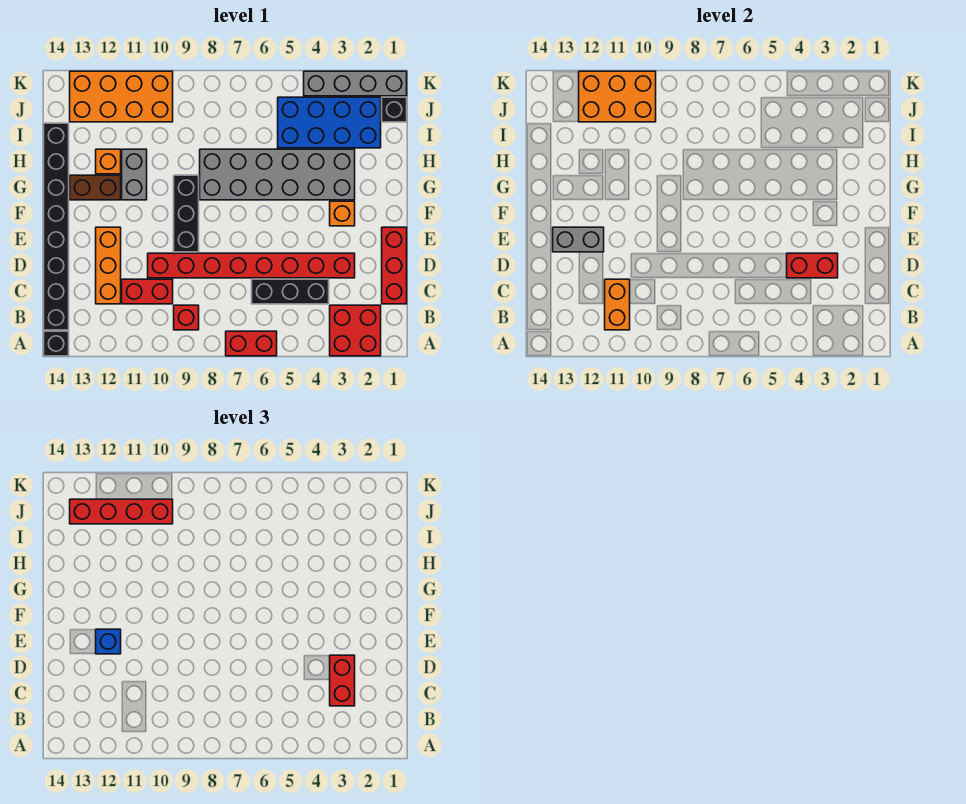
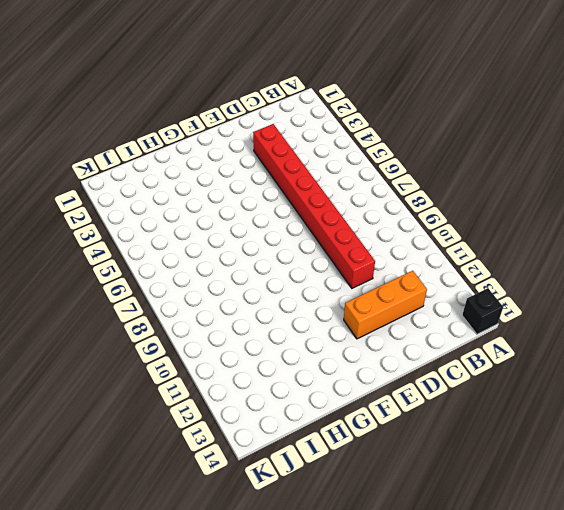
none -> red 2x2 brick [330,305,381,356]
none -> red 1x2 brick [226,331,277,356]
none -> red 1x1 brick [174,305,199,330]

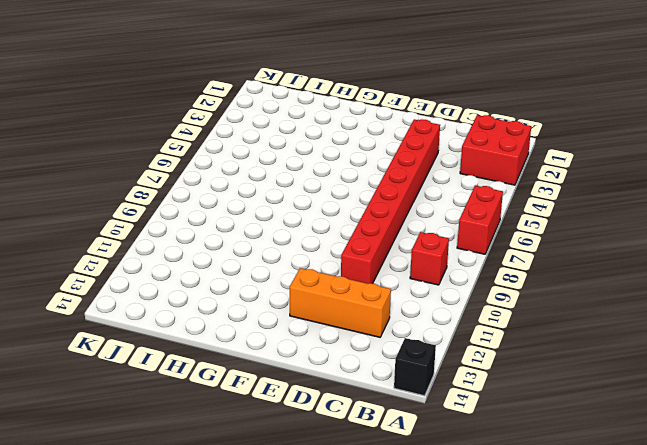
none -> black 1x8 brick [44,123,69,330]
none -> red 1x3 brick [382,227,407,304]
none -> black 1x3 brick [252,279,329,304]

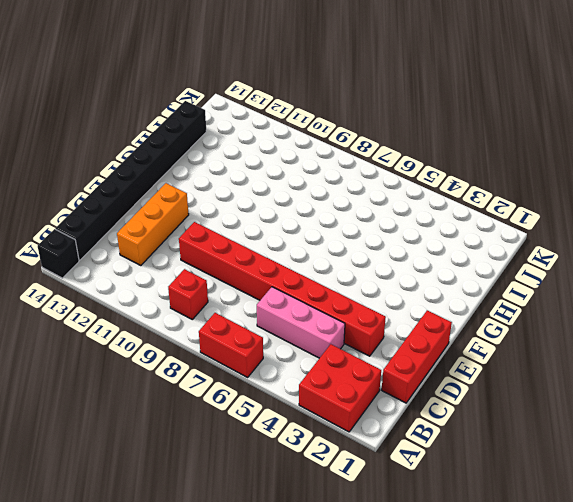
pink 1x3 brick [257,287,345,358] -> black 1x3 brick [252,279,329,304]
none -> red 1x2 brick [122,279,173,304]
none -> black 1x3 brick [174,175,199,252]
none -> orange 1x1 brick [330,201,355,226]

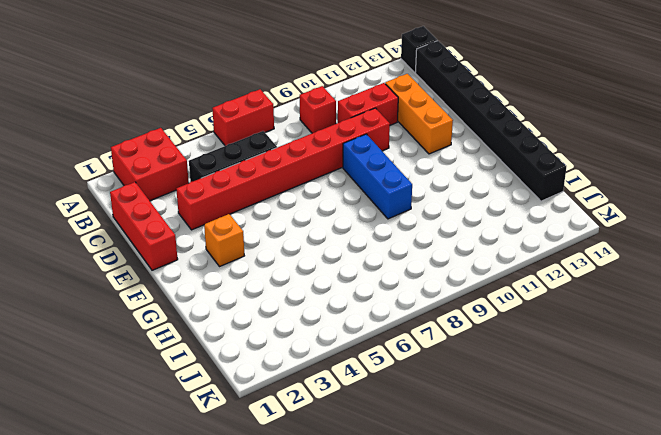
blue 1x3 brick [343,134,412,219] -> black 1x3 brick [174,175,199,252]
none -> grey 2x6 brick [200,149,355,200]
none -> grey 1x2 brick [122,149,147,200]
none -> brown 1x2 brick [70,175,121,200]

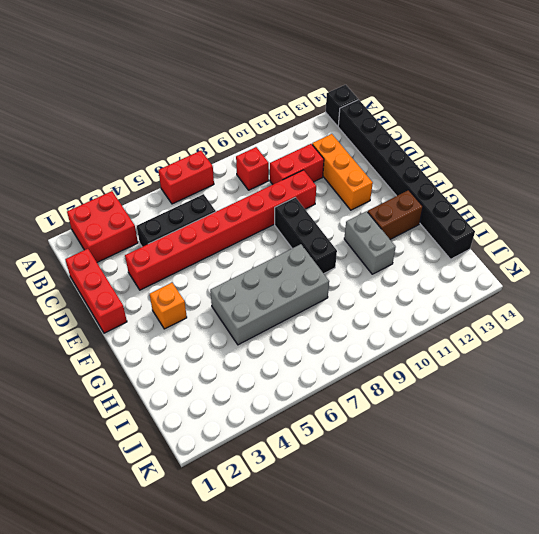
grey 2x4 brick [210,244,329,345] -> grey 2x6 brick [200,149,355,200]
none -> orange 1x1 brick [96,149,121,174]
none -> blue 2x4 brick [278,97,381,148]
none -> black 1x1 brick [382,97,407,122]

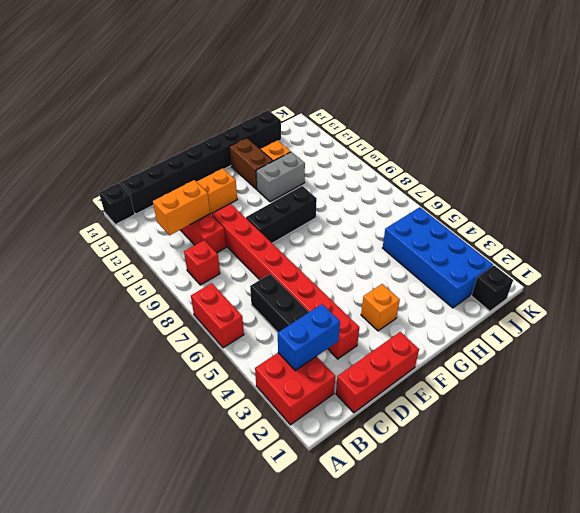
blue 1x2 brick [278,304,340,370] -> none
none -> grey 2x6 brick [200,149,355,200]
none -> orange 2x4 brick [70,71,173,122]
none -> grey 1x4 brick [304,71,407,96]

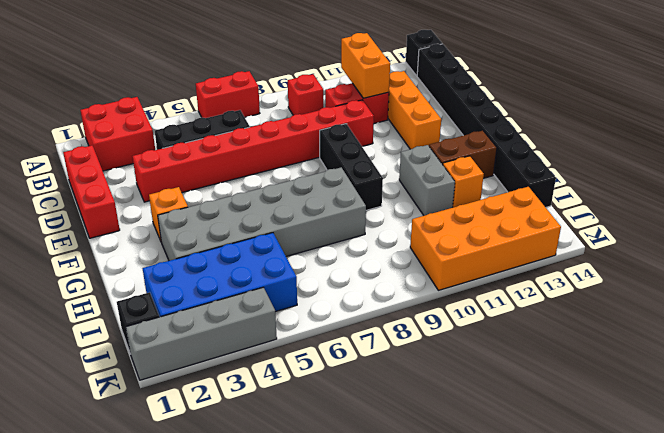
none -> red 1x2 brick [787,253,838,278]
none -> grey 1x2 brick [553,227,604,252]
none -> orange 2x3 brick [579,71,656,122]

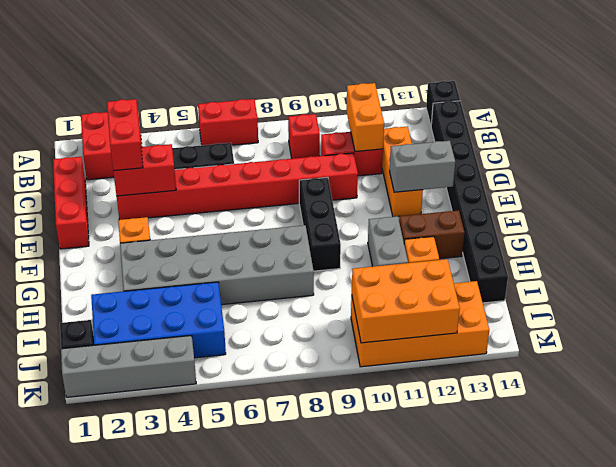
none -> blue 1x1 brick [96,629,121,654]
none -> red 1x4 brick [70,499,173,524]

